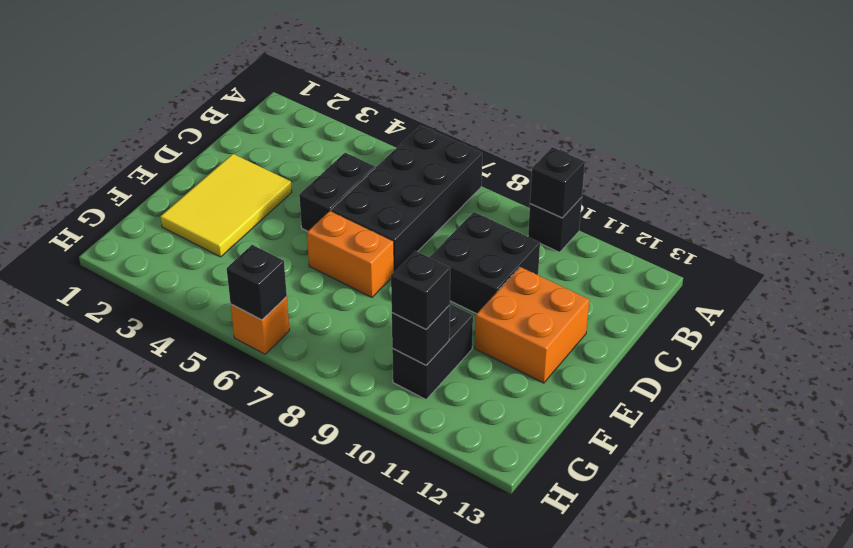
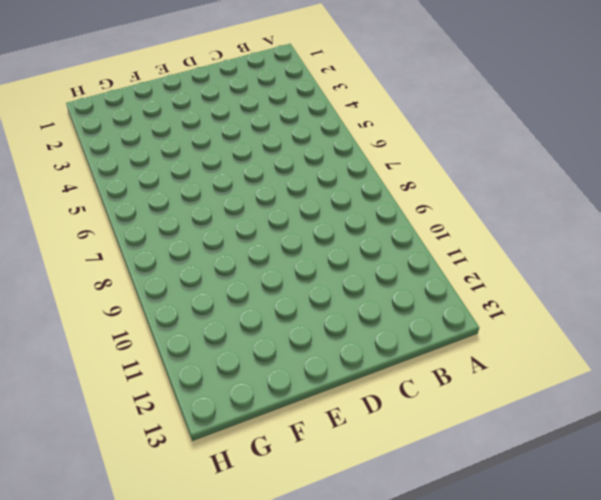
none -> black 2x4 brick [331,126,482,272]
none -> black 1x1 brick [528,197,582,252]
none -> black 1x2 brick [299,153,375,231]

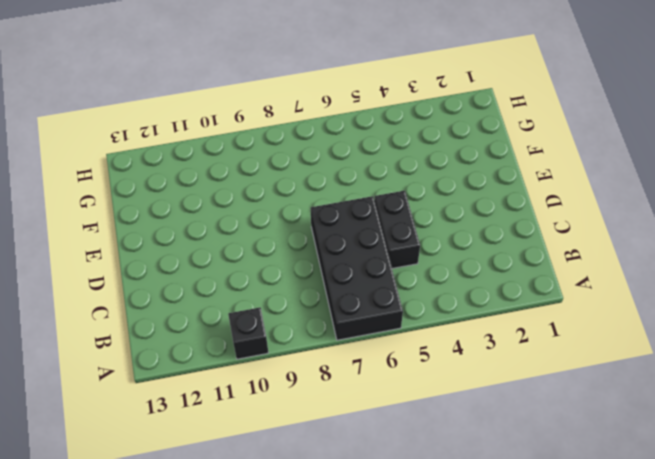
none -> black 2x2 brick [430,212,540,314]
none -> yellow 2x3 tile [160,154,292,257]
none -> orange 2x2 brick [475,267,589,383]

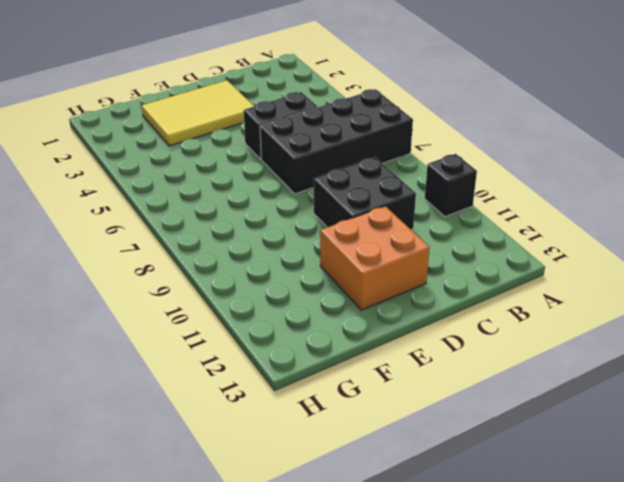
none -> orange 1x2 brick [307,211,394,297]
none -> black 1x2 brick [392,304,473,399]
none -> orange 1x1 brick [231,297,289,354]

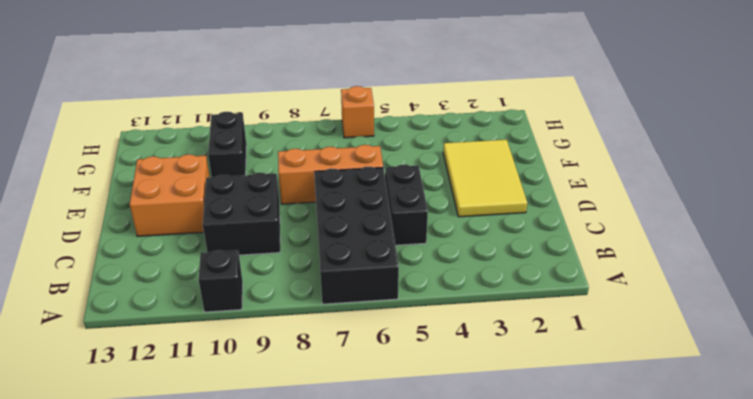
orange 1x3 brick [278,145,383,204] -> orange 1x2 brick [307,211,394,297]
none -> black 1x1 brick [530,147,585,218]
none -> black 1x1 brick [392,305,450,365]
none -> black 1x1 brick [227,245,287,320]

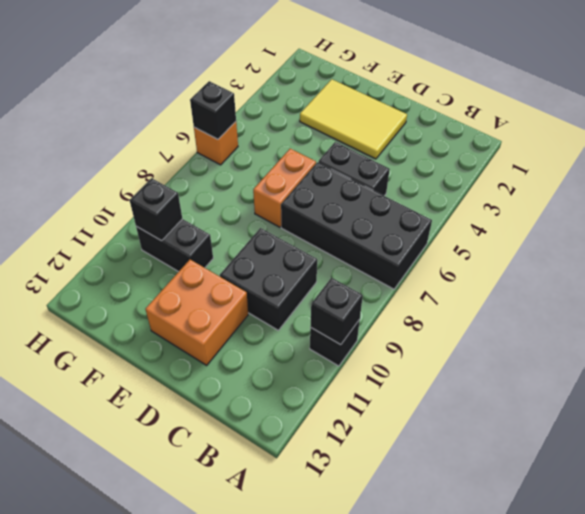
none -> black 1x1 brick [391,251,450,329]

